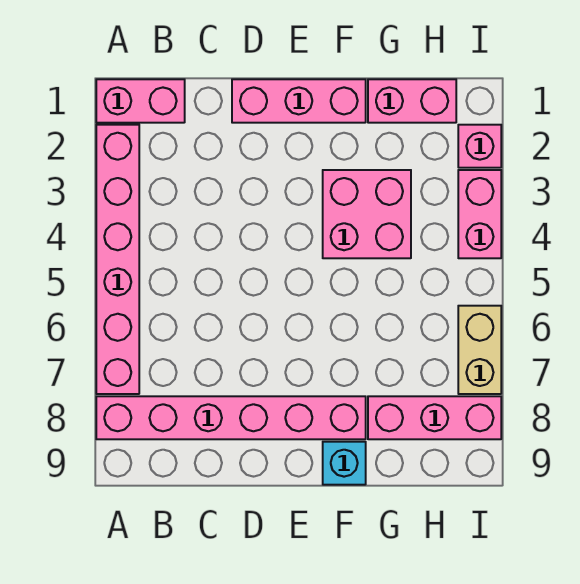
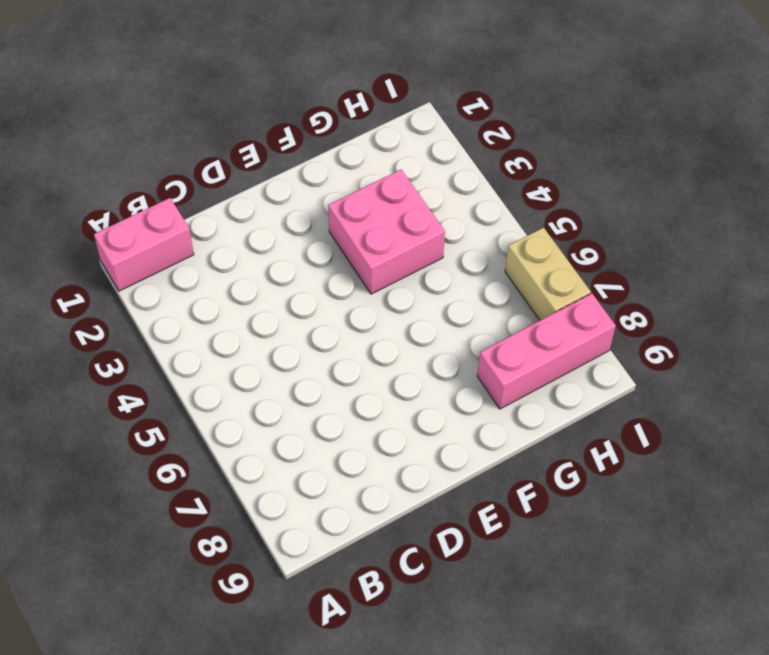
none -> pink 1x6 brick [96,125,139,394]
none -> pink 1x6 brick [96,396,366,439]

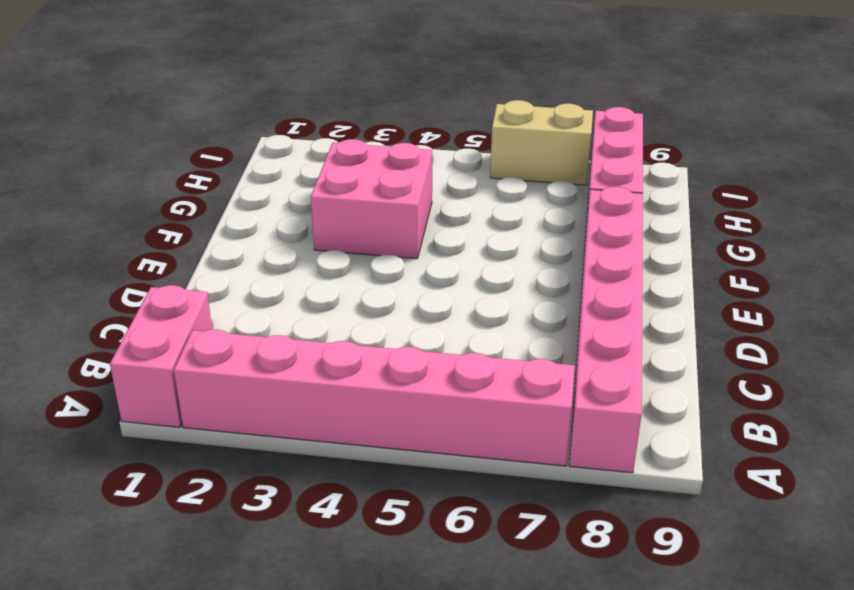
none -> pink 1x3 brick [232,79,366,123]
none -> cyan 1x1 brick [323,442,366,485]

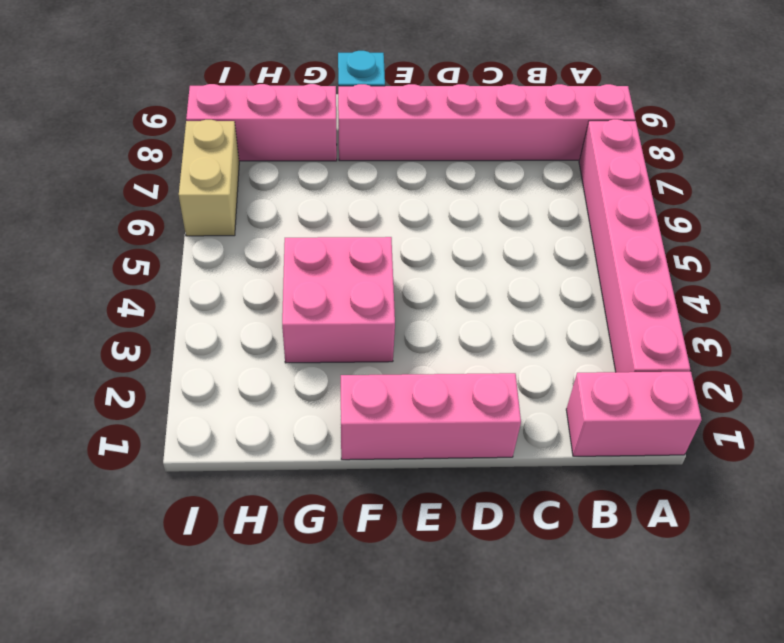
none -> pink 1x2 brick [368,79,456,123]
none -> pink 1x1 brick [458,125,501,168]

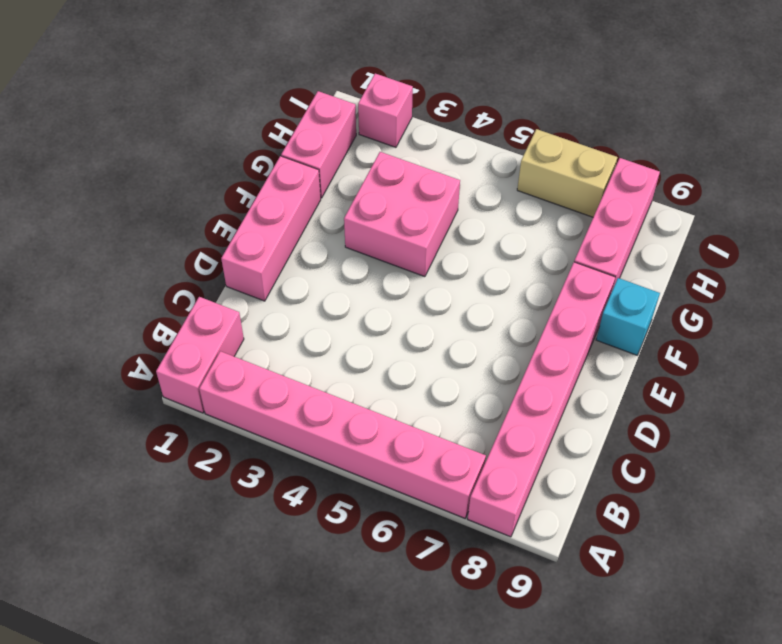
none -> pink 1x2 brick [458,170,501,258]

